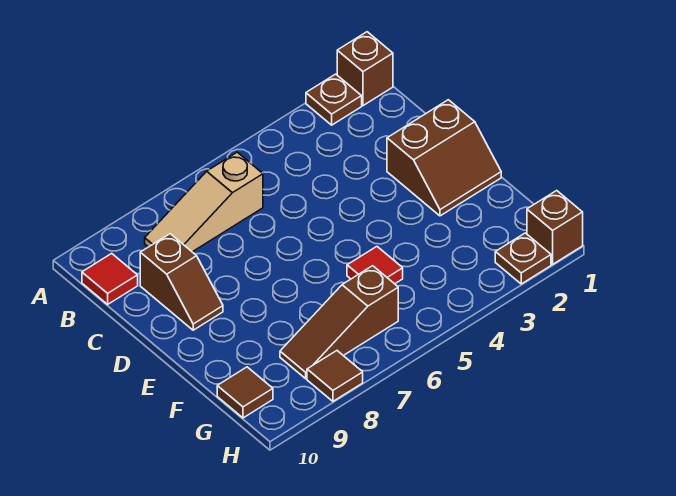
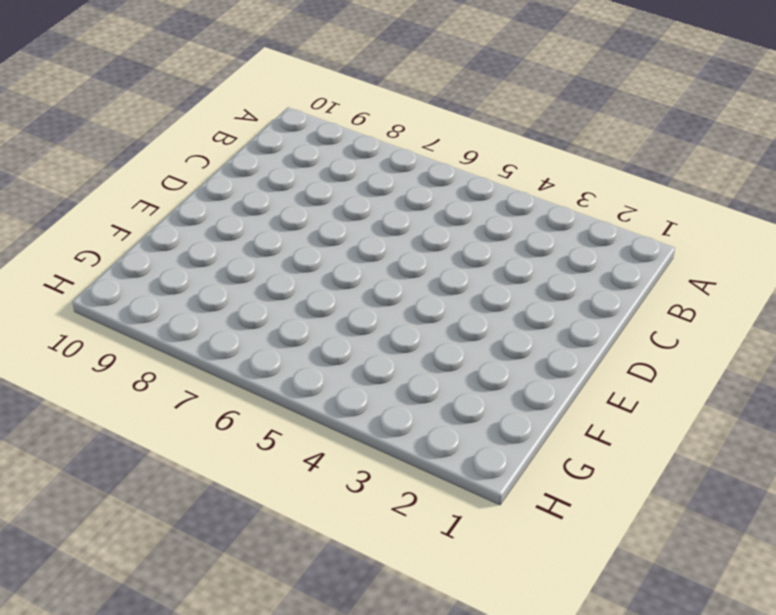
none -> brown 1x1 brick [337,32,393,106]
none -> brown 1x1 plate [306,74,362,125]
none -> tan 1x3 slope [145,152,263,252]

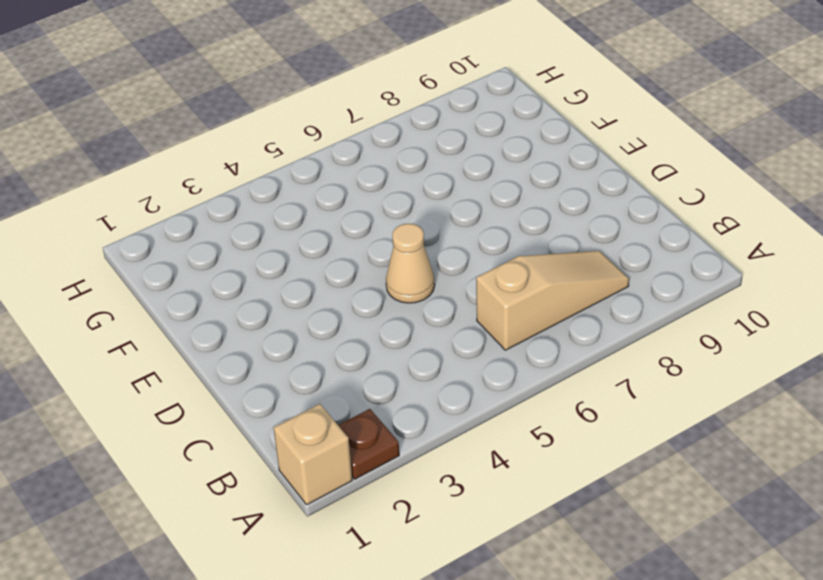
tan 1x1 brick [274,404,352,505] -> brown 1x1 brick [337,32,393,106]
tan 1x1 cone [386,224,435,303] -> none
none -> red 1x1 tile [82,253,138,304]
none -> brown 1x2 slope [140,234,223,330]
none -> brown 2x2 slope [387,100,501,216]

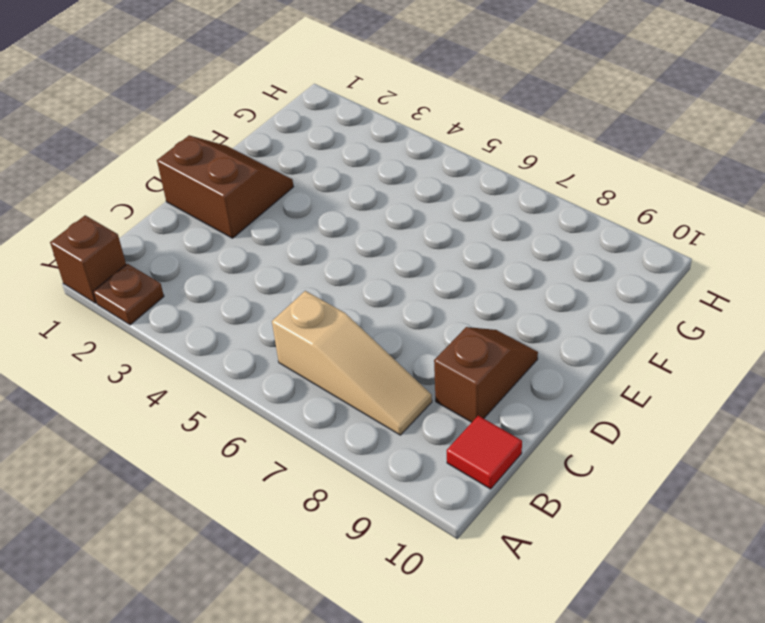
none -> red 1x1 tile [347,247,403,284]
none -> brown 1x3 slope [280,266,398,379]
none -> brown 1x1 tile [217,367,273,418]

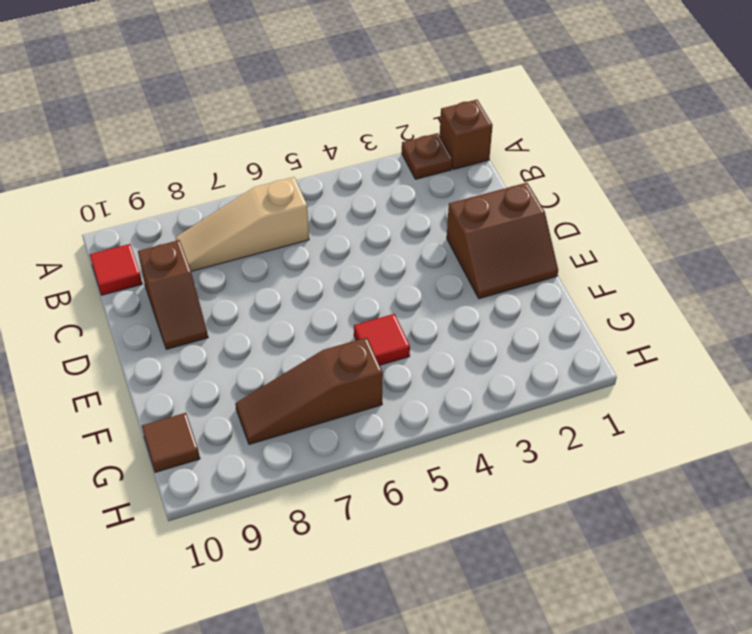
none -> brown 1x1 brick [527,191,583,264]
none -> brown 1x1 plate [495,233,551,284]
none -> brown 1x1 tile [307,351,363,401]

